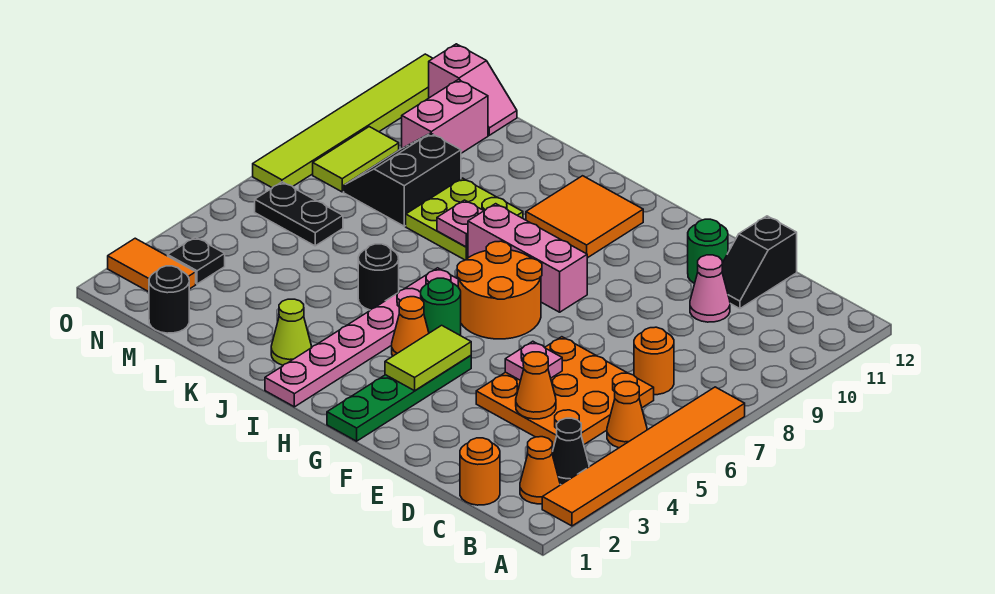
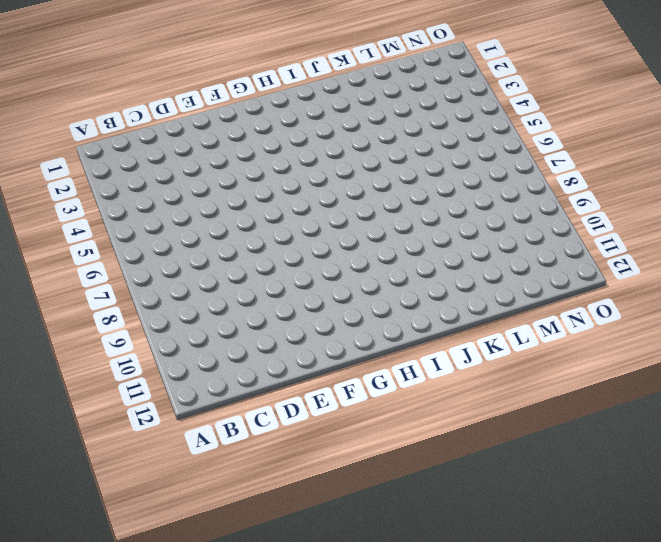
none -> orange 1x6 tile [542,387,745,526]
none -> orange 1x1 cone [520,437,560,504]
none -> black 1x1 cone [552,418,589,485]
none -> orange 1x1 cone [607,382,647,448]

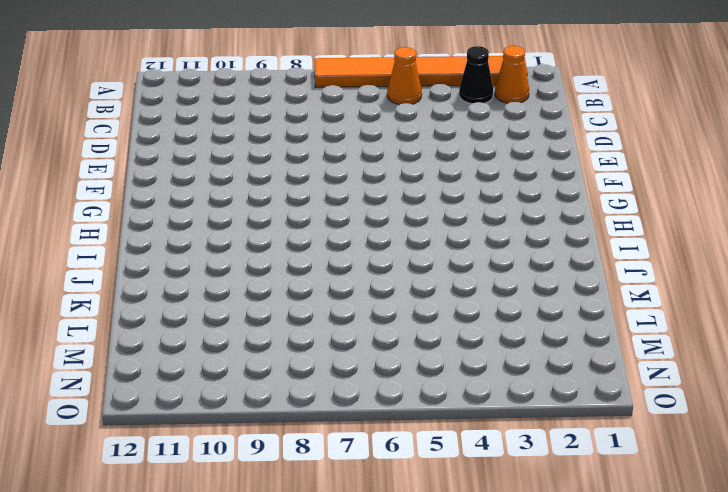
none -> orange 1x1 round brick [460,438,500,505]
none -> orange 3x3 plate [476,337,654,447]
none -> orange 1x1 round brick [634,327,674,395]
none -> pink 1x1 cone [690,255,730,322]

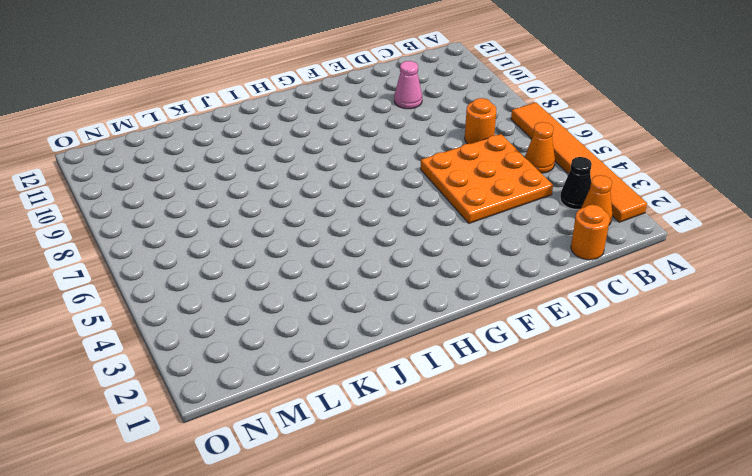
none -> black 1x2 slope [722,216,797,309]
none -> green 1x1 round brick [688,219,728,284]
none -> green 1x4 plate [327,355,471,441]
none -> orange 2x2 round brick [457,241,542,339]

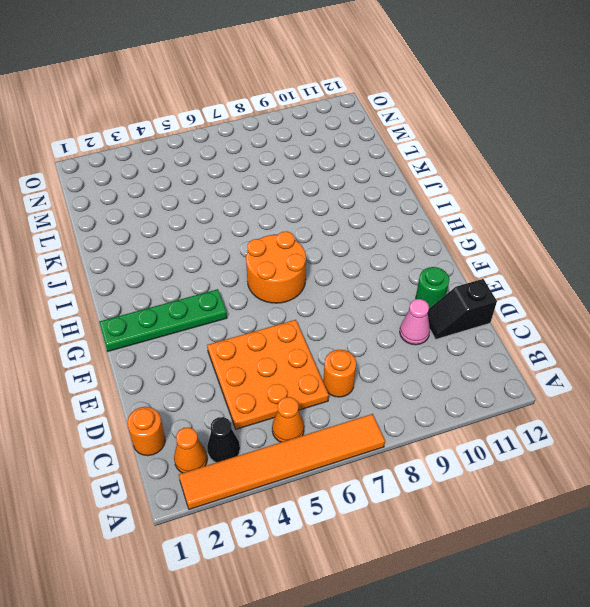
none -> pink 1x3 brick [468,204,587,312]
none -> orange 1x1 cone [392,297,429,356]
none -> green 1x1 round brick [421,278,461,335]
none -> orange 2x2 tile [526,176,643,258]

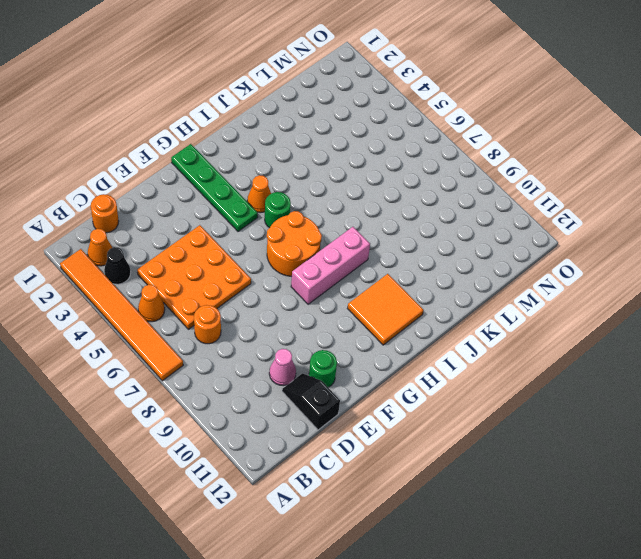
none -> pink 1x6 plate [265,268,458,407]
none -> lime 1x1 cone [271,299,311,365]
none -> black 1x1 round brick [358,244,399,310]
none -> lime 2x2 plate [406,178,523,260]

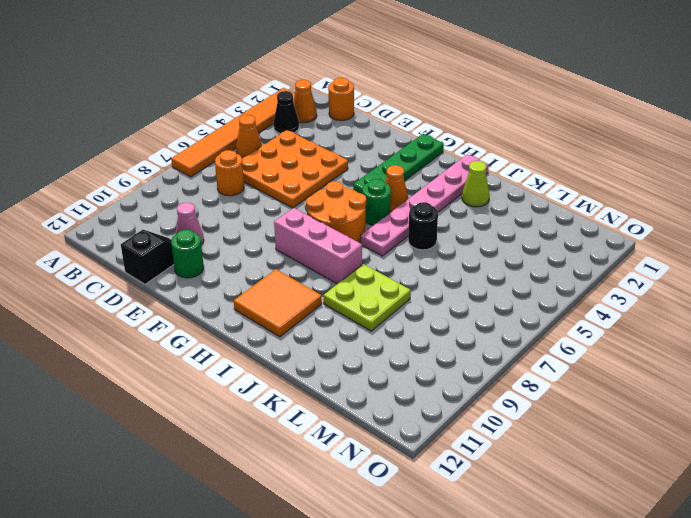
none -> black 2x2 slope [344,133,461,226]
none -> black 1x1 round brick [149,266,189,333]
none -> black 1x2 plate [255,182,343,246]
none -> pink 1x2 brick [402,80,488,153]

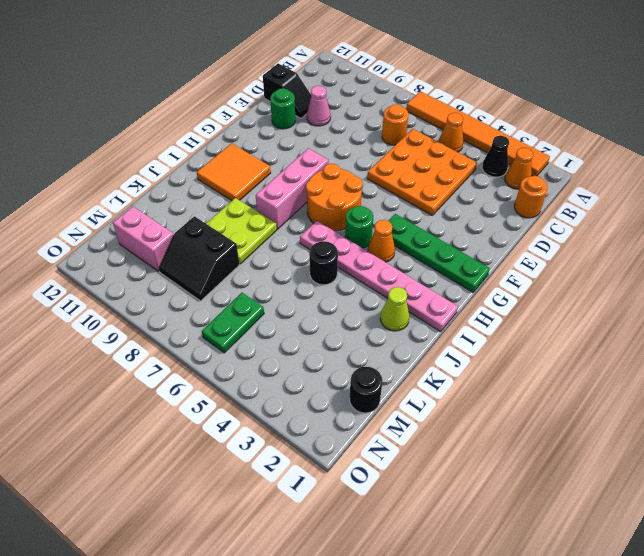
green 1x2 plate [202,293,264,353] -> black 1x2 plate [255,182,343,246]
none -> pink 1x2 slope [429,44,517,135]
none -> orange 1x2 tile [108,238,196,292]
none -> black 1x1 plate [168,237,225,284]
none -> lime 1x2 tile [313,127,399,192]

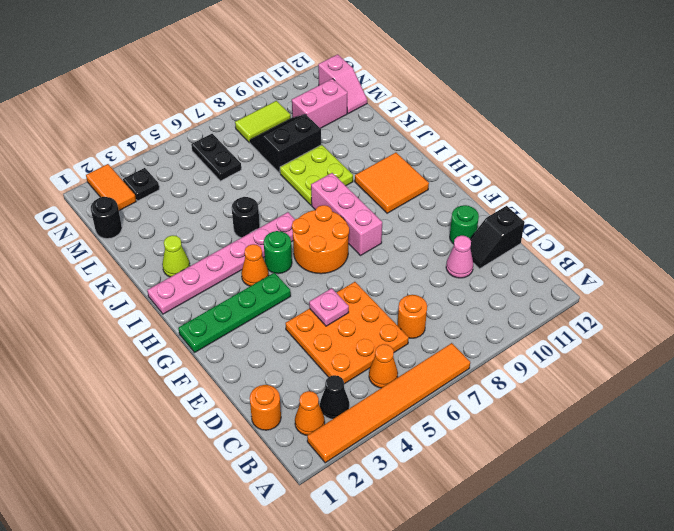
none -> lime 1x6 tile [253,54,433,188]
none -> orange 1x1 cone [516,352,556,419]
none -> lime 1x2 tile [385,325,471,391]
none -> pink 1x1 plate [437,200,483,247]

